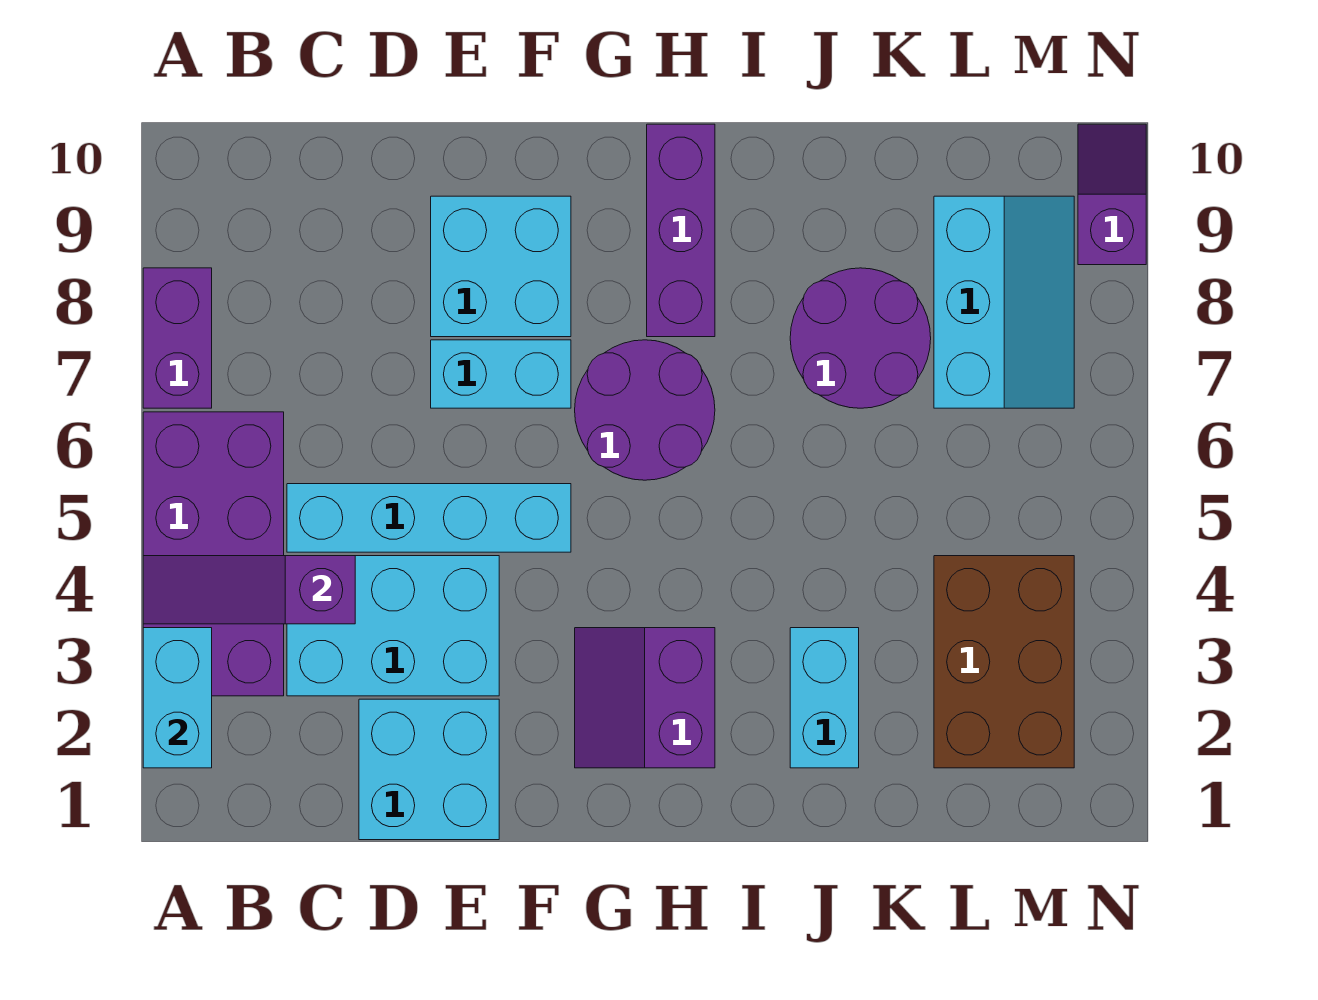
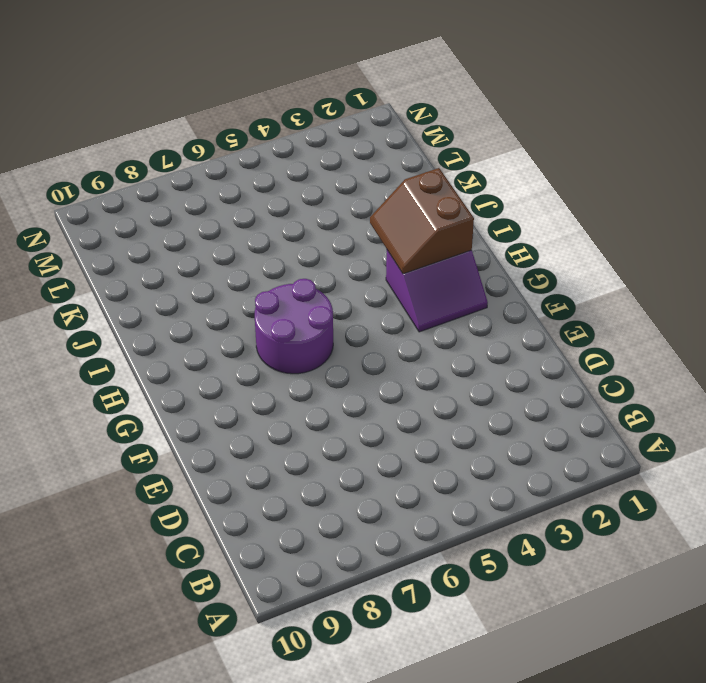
brown 2x2 slope [370,168,474,274] -> none
none -> purple 2x4 brick [143,412,284,696]
none -> purple 1x2 brick [143,268,212,408]
none -> cyan 2x3 brick [287,556,499,696]

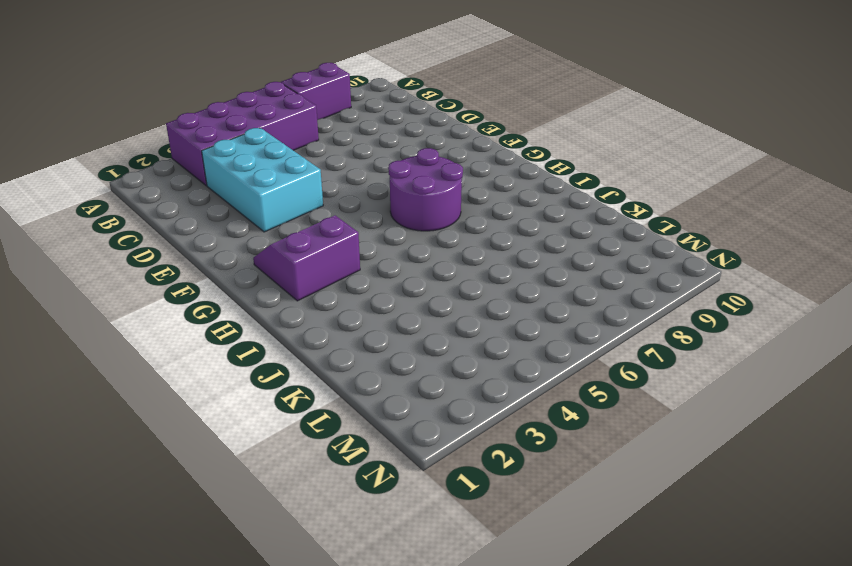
none -> cyan 1x4 brick [287,484,571,552]
none -> cyan 2x2 brick [359,699,499,840]
none -> cyan 1x2 brick [431,340,571,408]

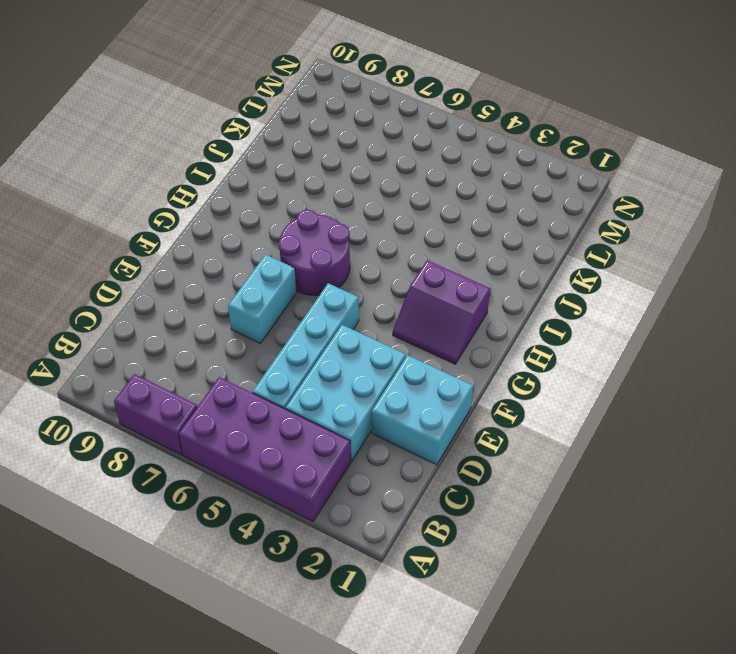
none -> cyan 2x2 brick [431,196,571,337]
none -> purple 1x3 brick [647,124,715,337]
none -> cyan 1x2 brick [790,628,859,768]

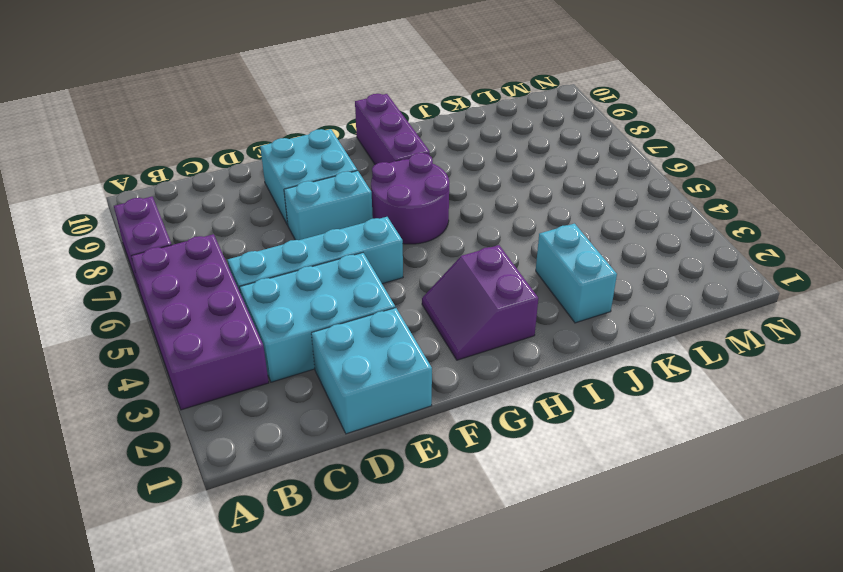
none -> purple 2x2 round brick [790,268,931,408]
none -> brown 2x3 brick [934,556,1074,768]
none -> cyan 2x3 slope [934,196,1074,408]

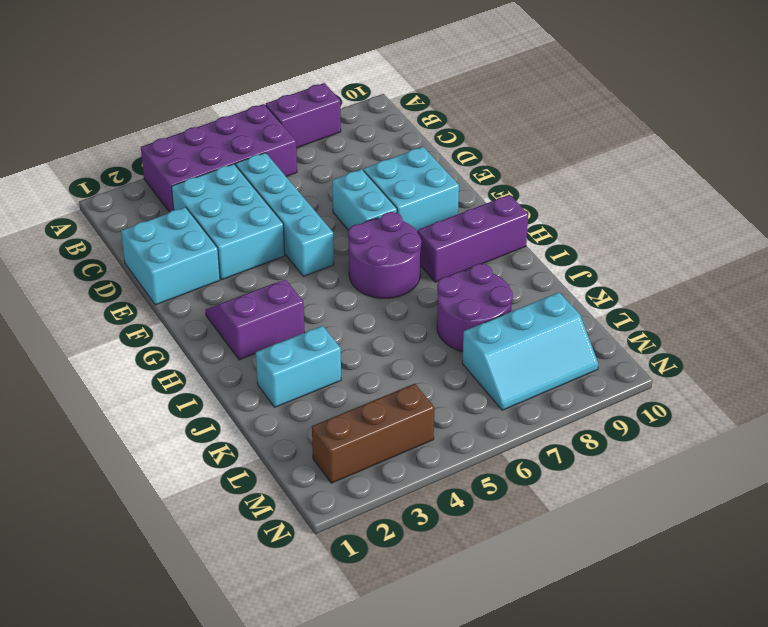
brown 1x3 brick [312,384,434,483] -> brown 2x3 brick [934,556,1074,768]
none -> purple 1x2 slope [1078,124,1146,265]
none -> cyan 1x2 brick [143,628,212,768]
none -> purple 1x3 slope [143,556,355,624]

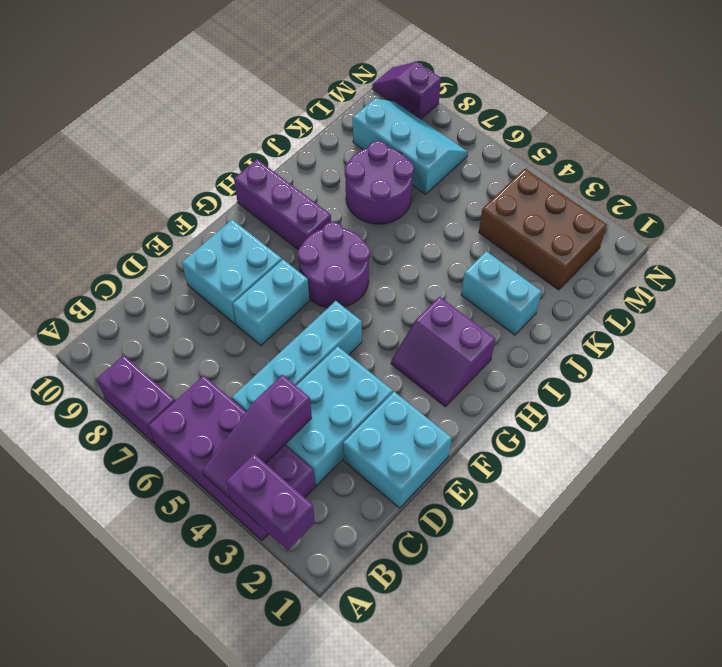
purple 1x2 brick [226,454,315,550] -> cyan 1x2 brick [143,628,212,768]

